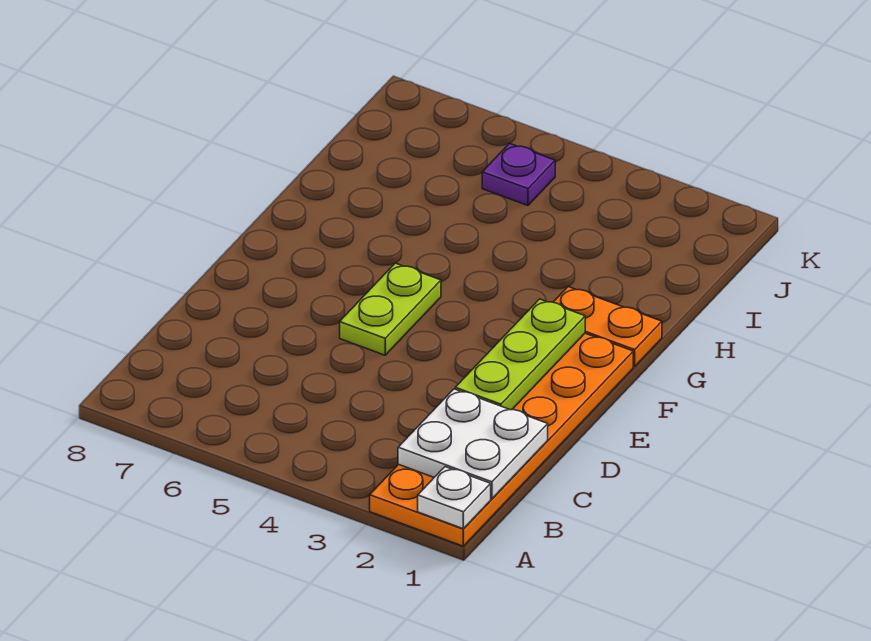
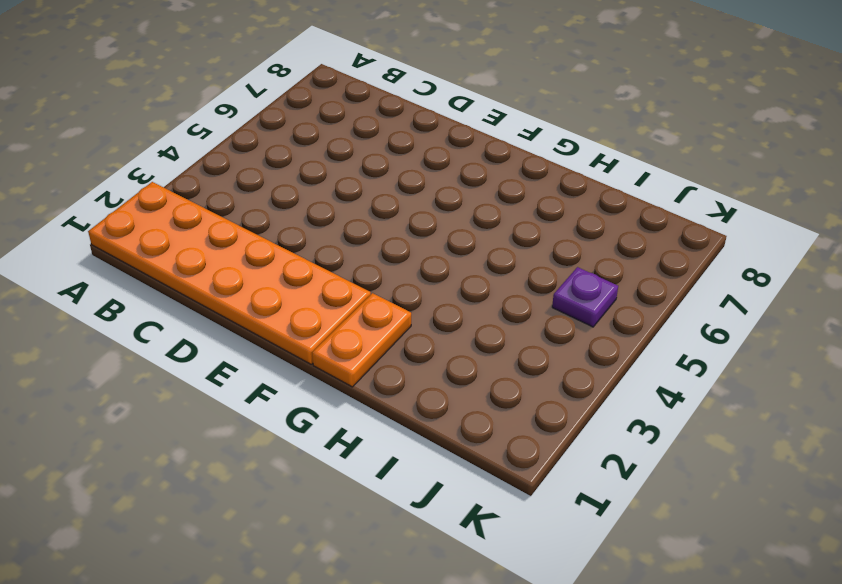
none -> lime 1x2 plate [340,263,441,355]
none -> white 1x1 plate [418,467,491,529]

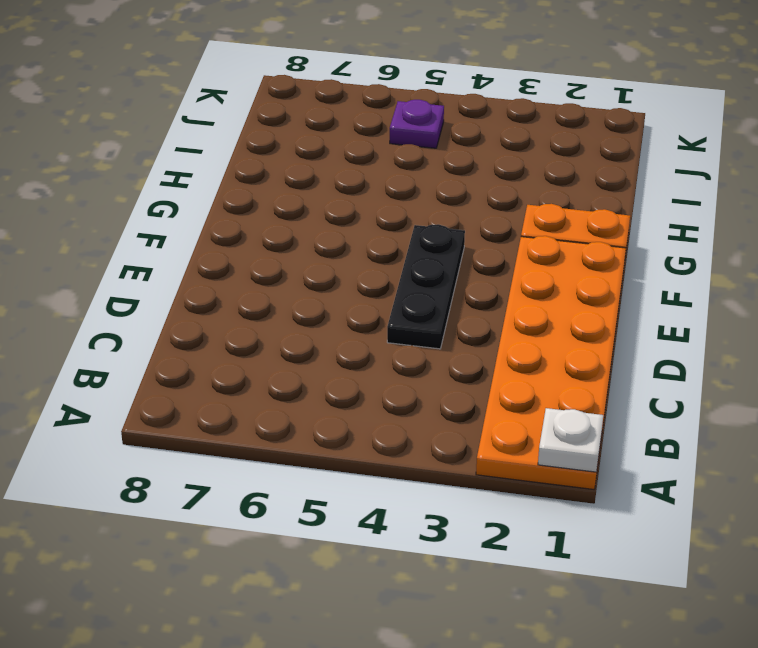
black 1x3 plate [387,224,465,349] -> none
none -> lime 1x2 plate [340,263,441,355]
none -> white 2x2 plate [398,389,548,499]

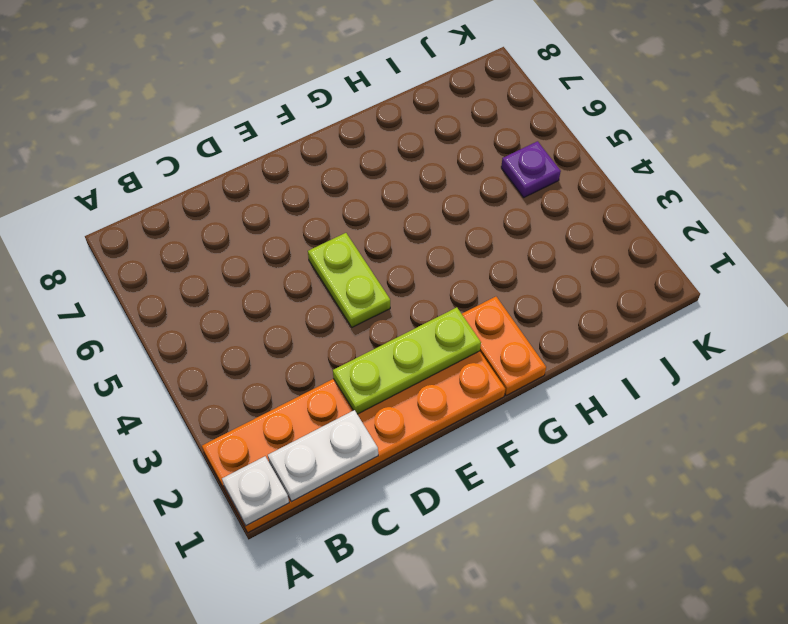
white 1x2 plate [268,410,378,502] -> white 2x2 plate [398,389,548,499]
lime 1x2 plate [308,233,390,327] -> lime 1x2 plate turned to [340,263,441,355]

